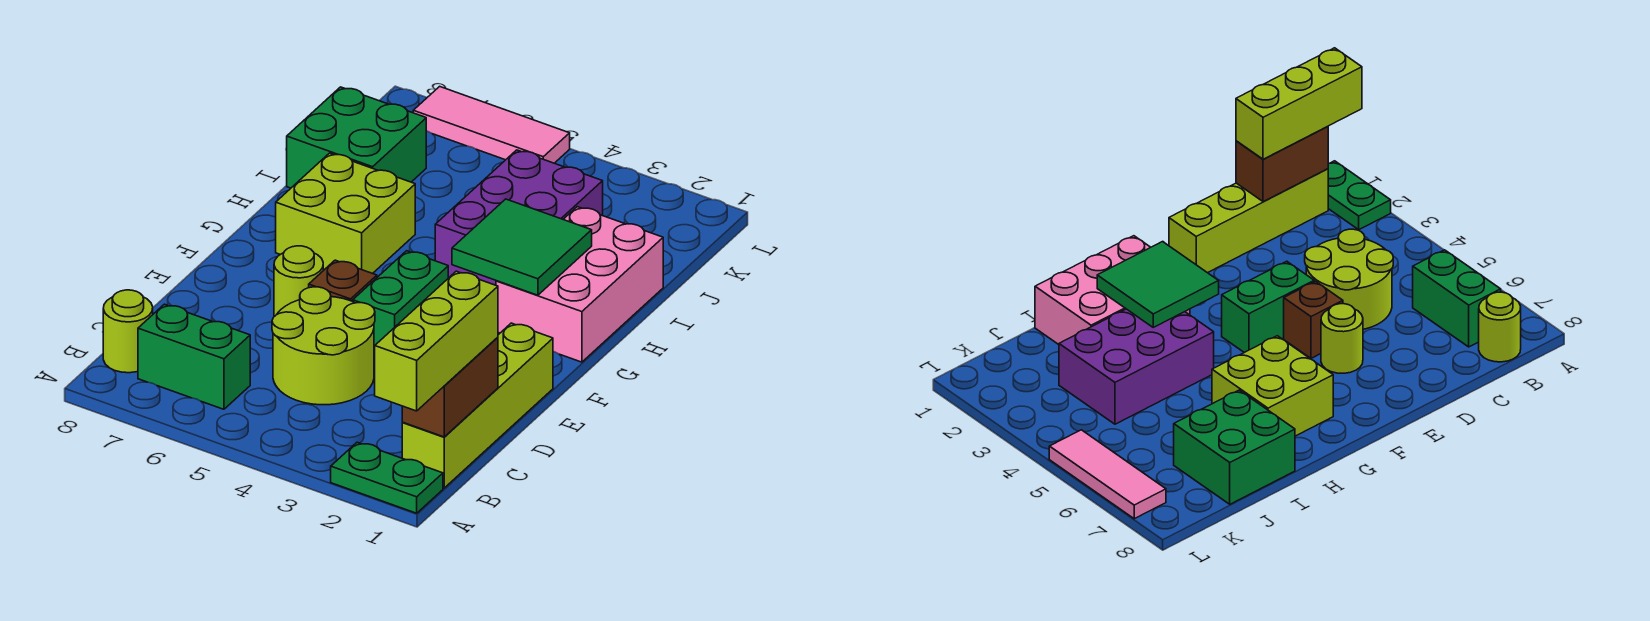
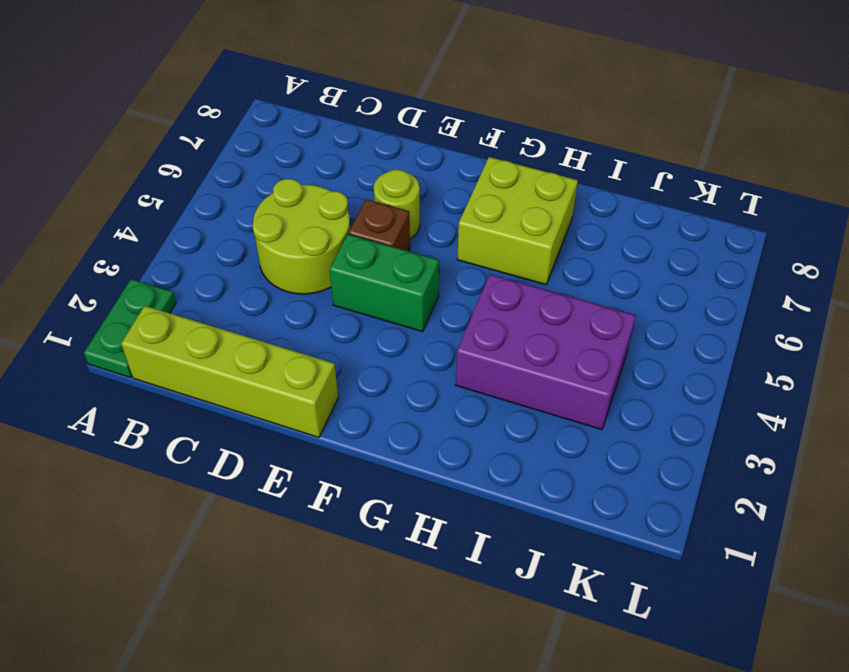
none -> green 1x2 brick [138,304,250,409]
none -> lime 1x1 round brick [103,290,153,373]
none -> pink 2x3 brick [496,207,663,362]

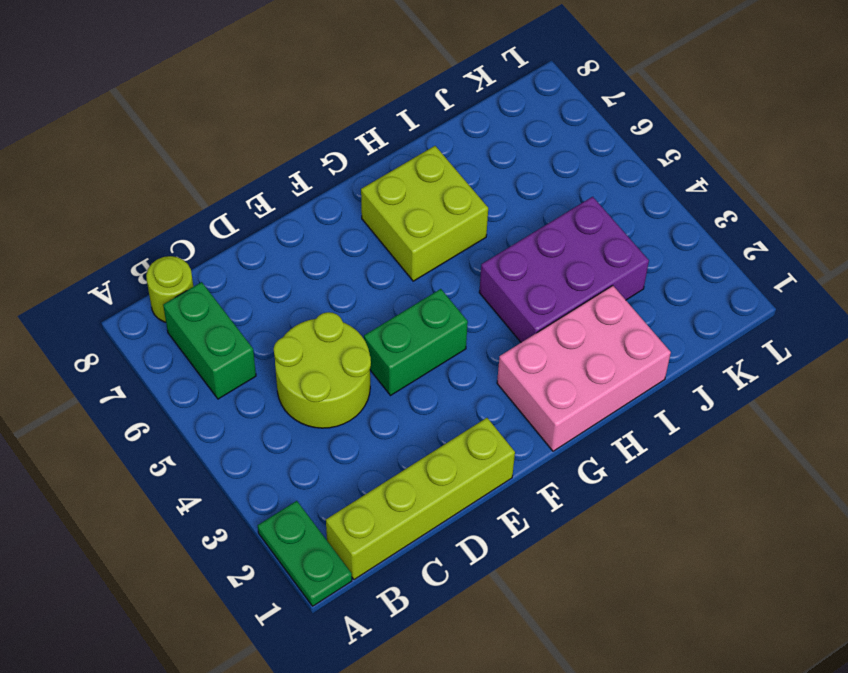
none -> brown 1x1 brick [309,260,377,301]
none -> lime 1x1 round brick [274,246,323,316]
none -> green 2x2 brick [287,87,426,188]

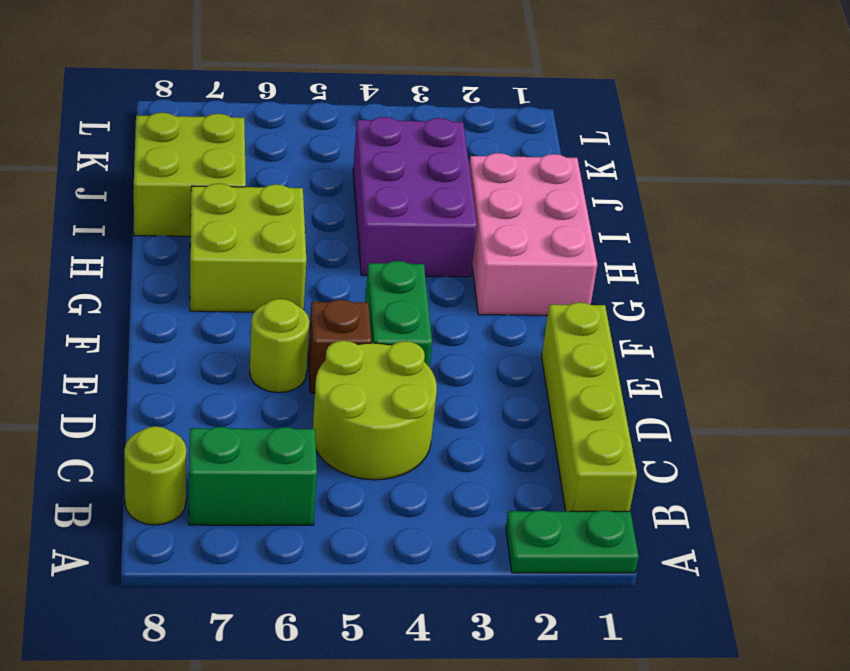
lime 2x2 brick [134,113,246,236] -> green 2x2 brick [287,87,426,188]
none -> pink 1x3 tile [413,86,570,163]
none -> brown 1x2 brick [402,337,498,437]
none -> green 2x2 tile [452,199,592,295]

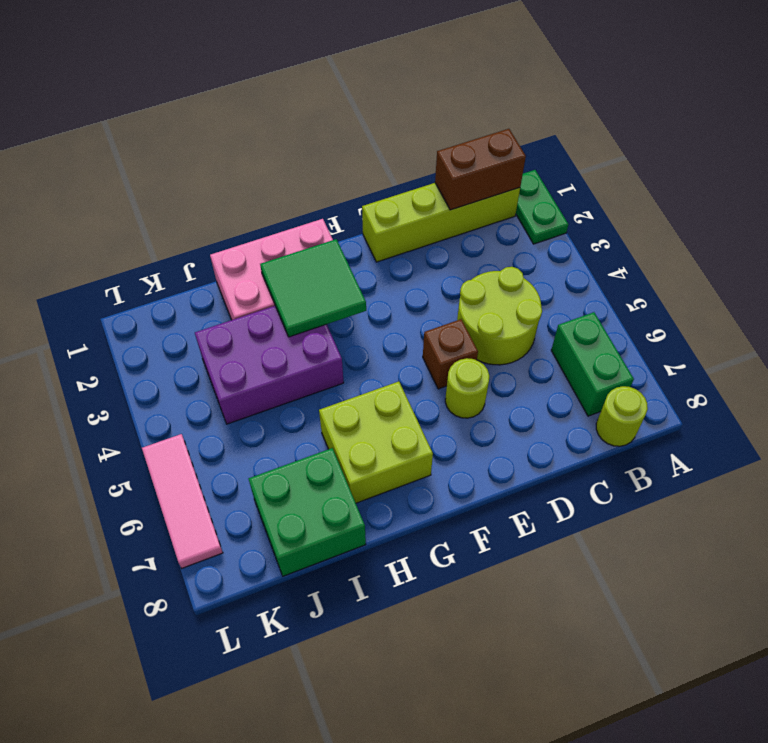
none -> green 1x2 brick [353,251,448,358]
none -> lime 1x3 brick [375,271,498,411]

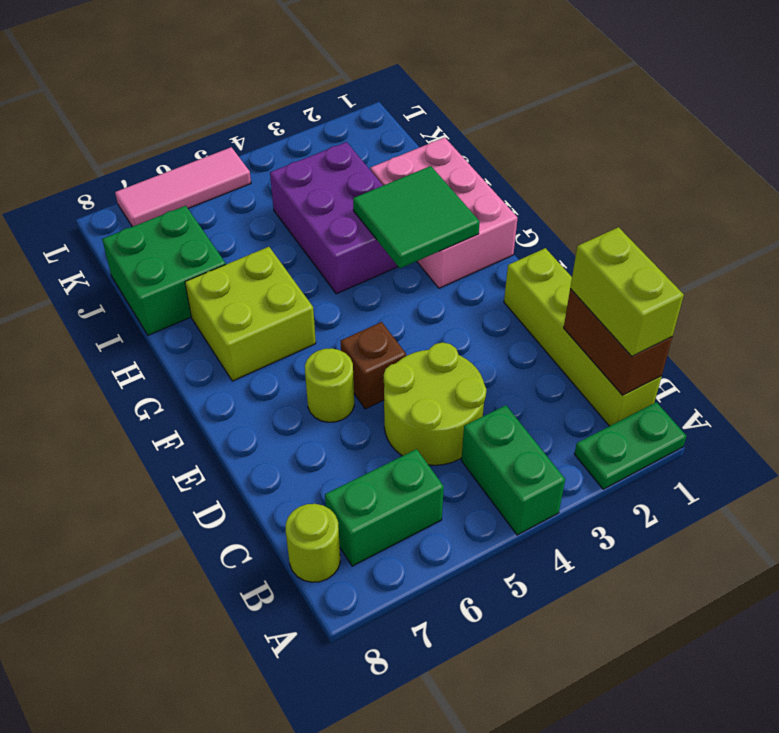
green 1x2 brick [461,405,565,535] -> green 1x2 brick moved to [353,251,448,358]
lime 1x2 brick [570,227,684,356] -> lime 1x3 brick [375,271,498,411]

